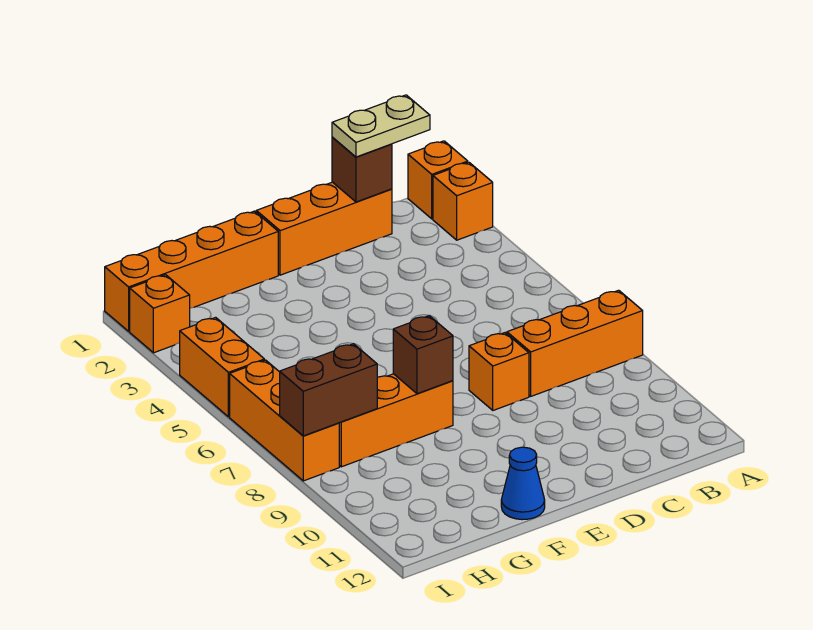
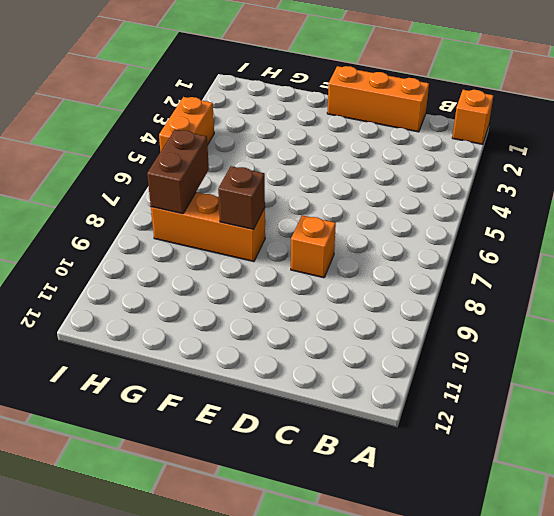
brown 1x2 brick [147,130,209,214] -> brown 1x2 brick turned to [280,344,377,436]
none -> orange 1x1 brick [433,162,493,240]
none -> orange 1x3 brick [507,290,643,396]
none -> orange 1x4 brick [105,211,278,331]

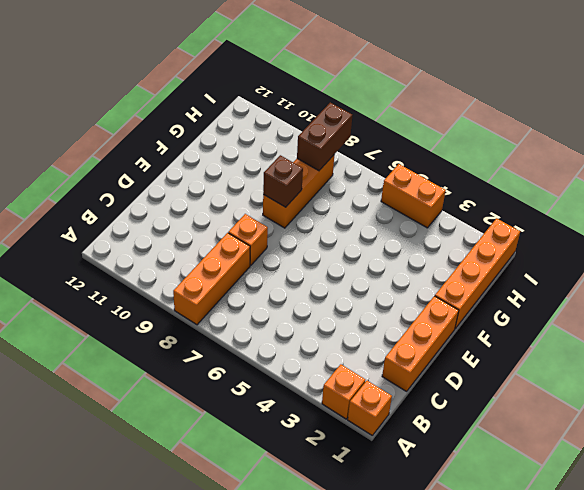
none -> blue 1x1 cone [501,447,545,520]
none -> orange 1x1 brick [130,275,190,353]
none -> orange 1x3 brick [230,360,339,481]

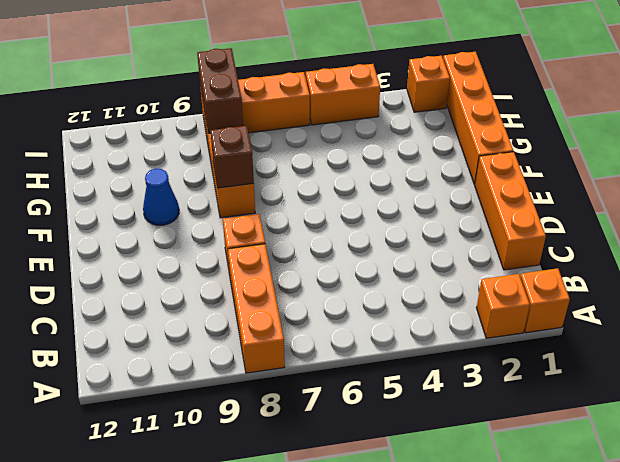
blue 1x1 cone [143,169,179,225] -> blue 1x1 cone moved to [501,447,545,520]
none -> brown 1x1 brick [332,137,392,202]
none -> tan 1x2 plate [332,95,430,157]

